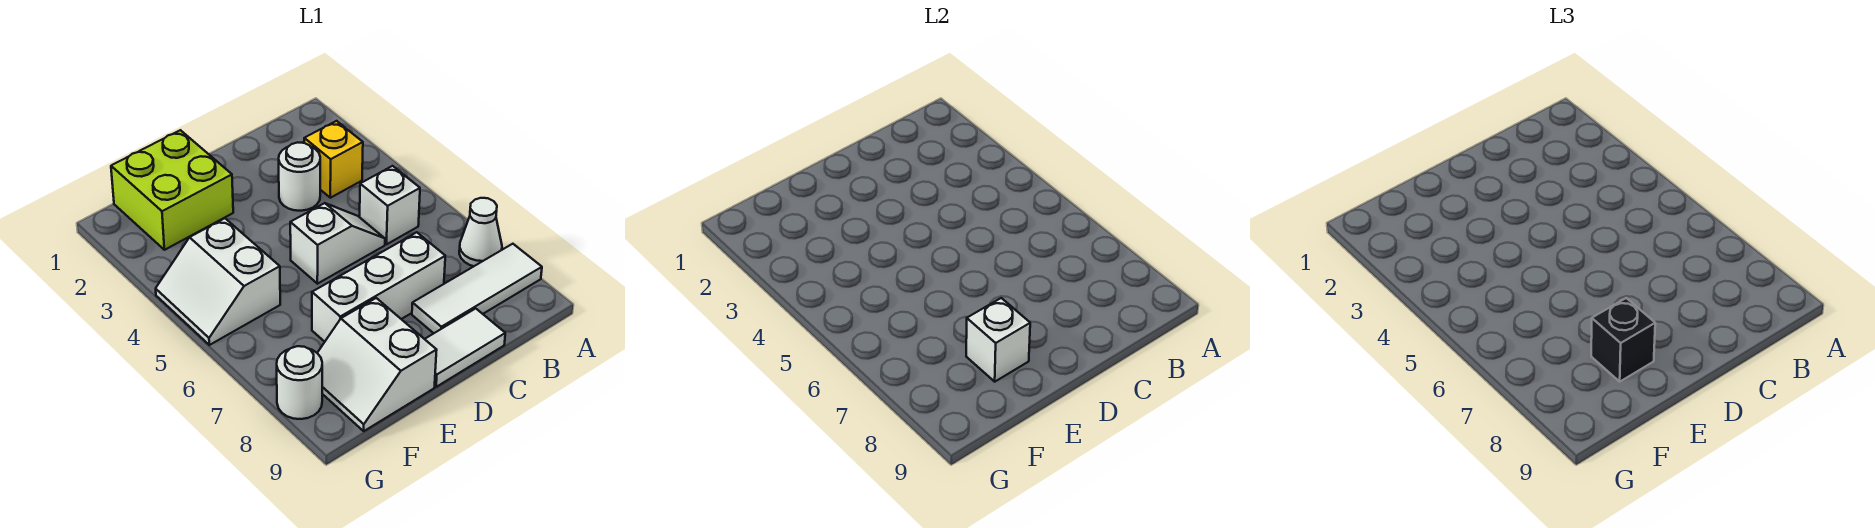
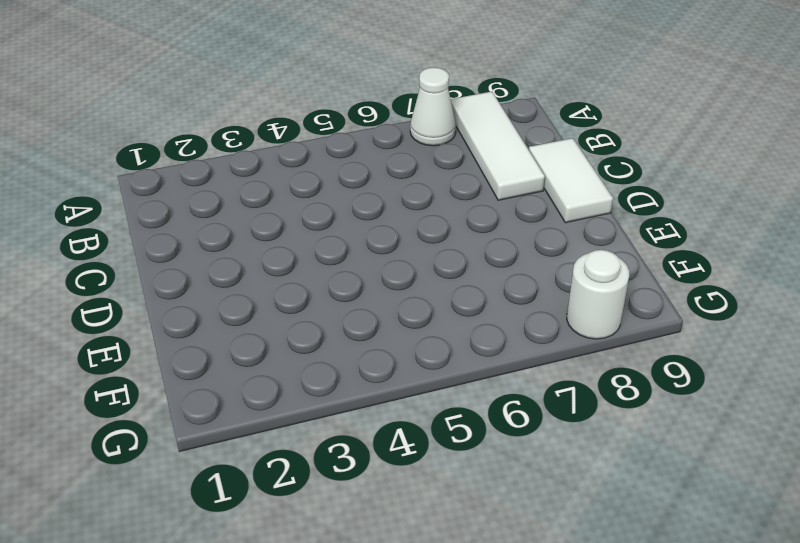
none -> yellow 1x1 brick [304,121,363,198]
none -> white 1x1 brick [360,166,420,244]
none -> white 1x1 round brick [279,142,320,211]

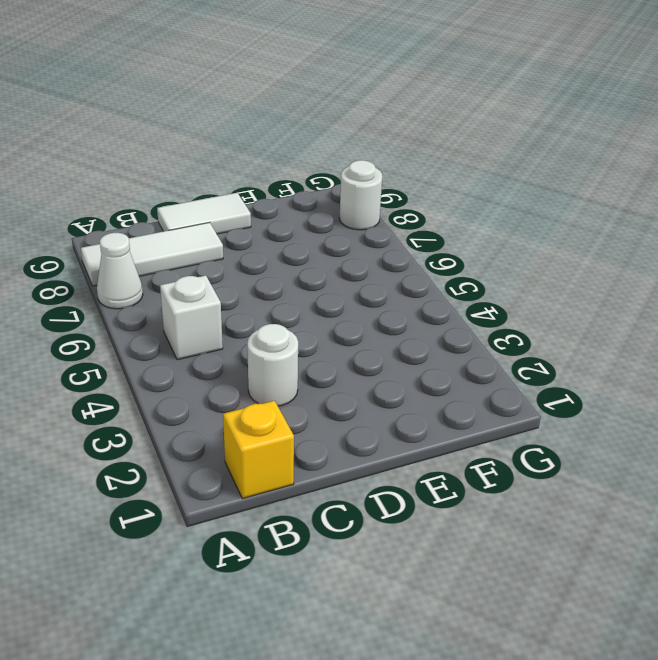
yellow 1x1 brick [223,401,294,499] -> yellow 1x1 brick moved to [304,121,363,198]
none -> white 1x2 slope [290,203,385,284]
none -> white 1x3 brick [312,232,445,342]
none -> lime 2x2 brick [111,130,233,250]

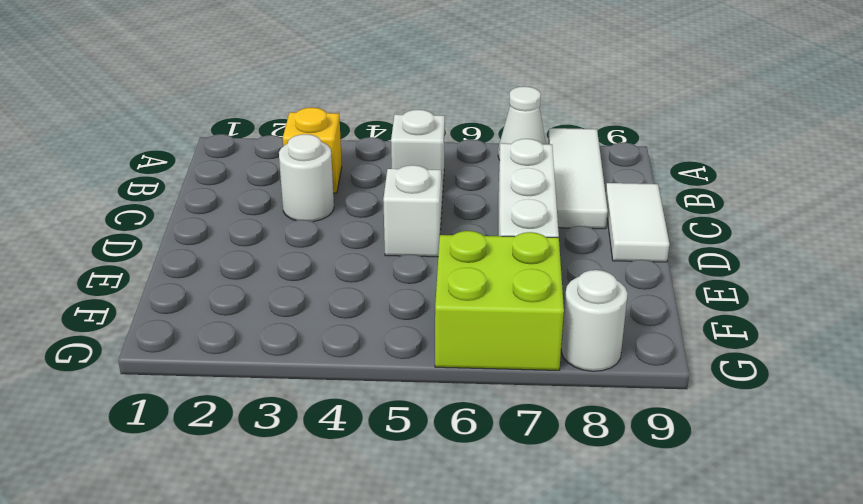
lime 2x2 brick [435,231,564,370] -> lime 2x2 brick moved to [111,130,233,250]
none -> white 2x2 slope [318,298,437,431]
none -> white 2x2 slope [156,218,280,345]
none -> white 1x1 brick [966,298,1030,382]

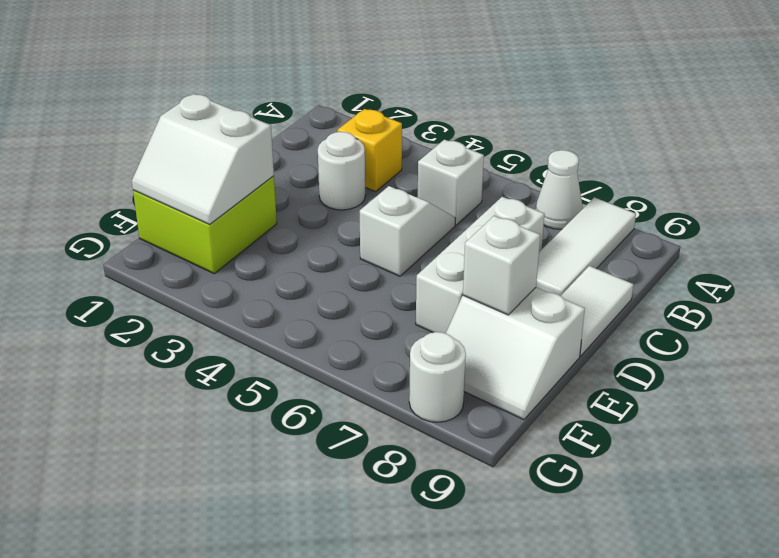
white 2x2 slope [132,94,274,224] -> white 2x2 slope moved to [156,218,280,345]
none -> black 1x1 brick [1591,298,1655,382]

